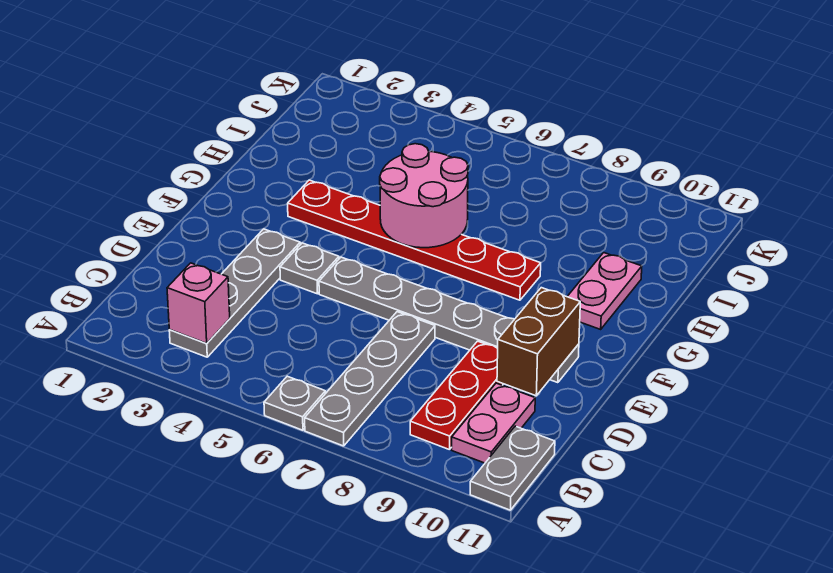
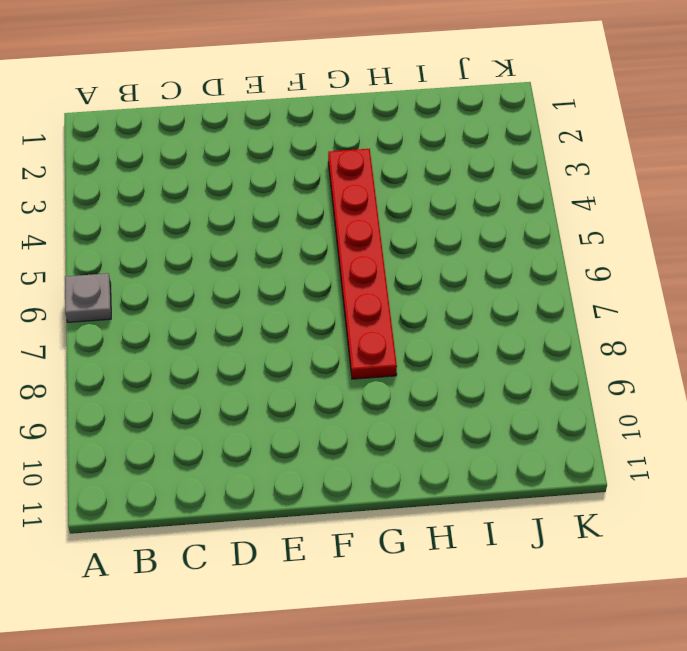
none -> grey 1x4 plate [305,312,435,446]
none -> grey 1x2 plate [470,426,555,510]
none -> grey 1x4 plate [169,229,300,357]

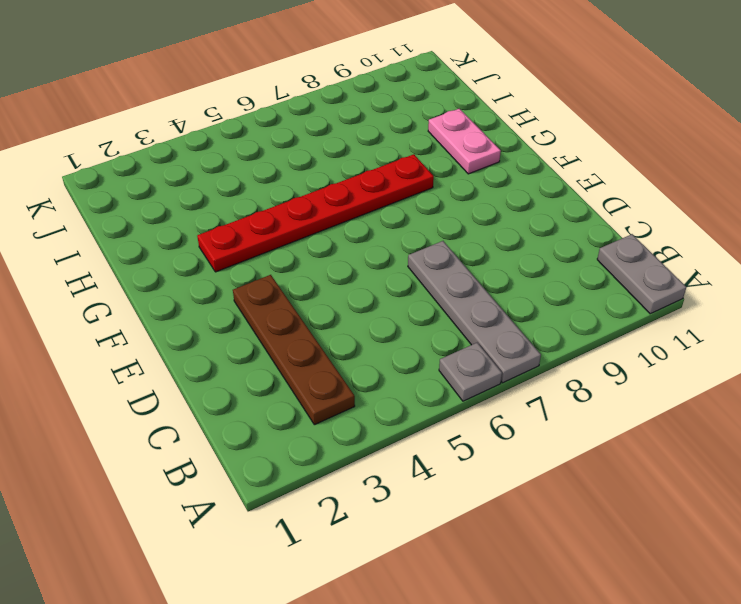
brown 1x4 plate [233,275,355,425] -> grey 1x4 plate [169,229,300,357]
none -> red 1x3 plate [410,341,503,450]
none -> pink 1x2 plate [452,383,535,463]
none -> grey 1x1 plate [280,243,339,294]

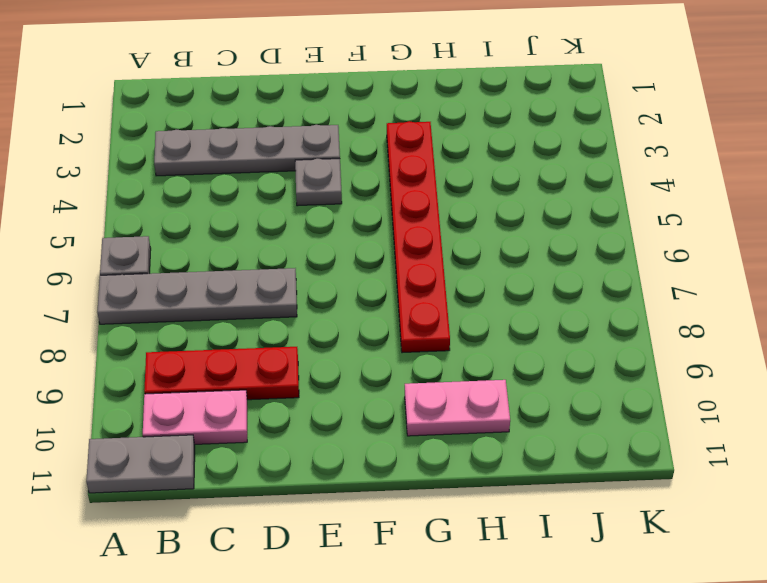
none -> grey 1x6 plate [319,257,579,383]
none -> pink 1x1 brick [167,263,230,343]
none -> brown 1x2 brick [497,288,580,396]

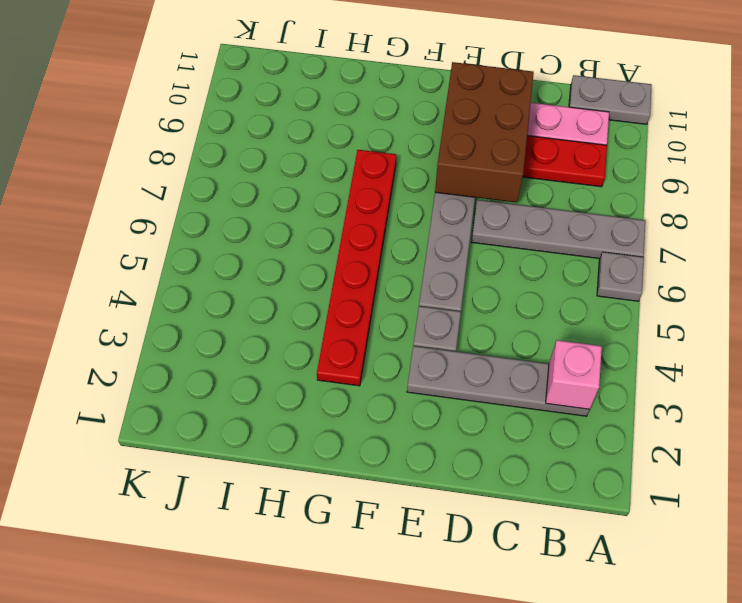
brown 2x3 brick [435,62,534,202] -> brown 1x2 brick [497,288,580,396]
none -> pink 1x2 plate [567,253,642,329]
none -> pink 2x2 round brick [380,144,468,248]

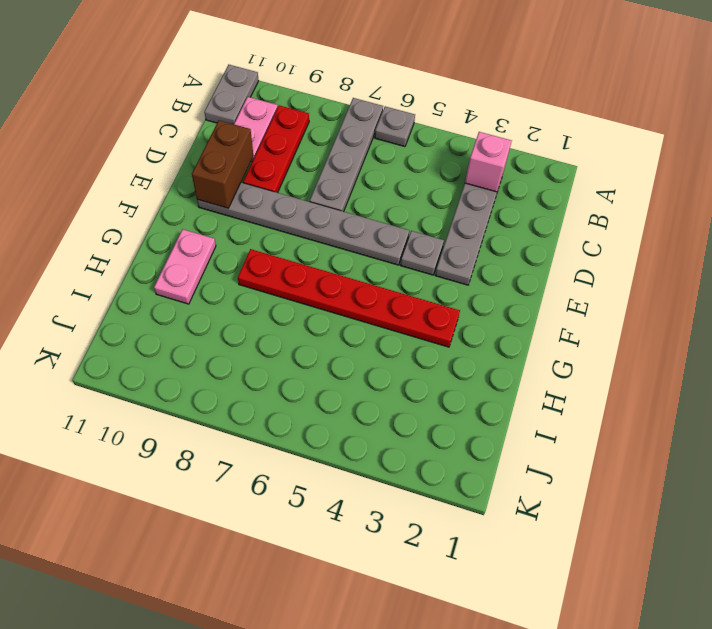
none -> pink 2x2 round brick [380,144,468,248]

